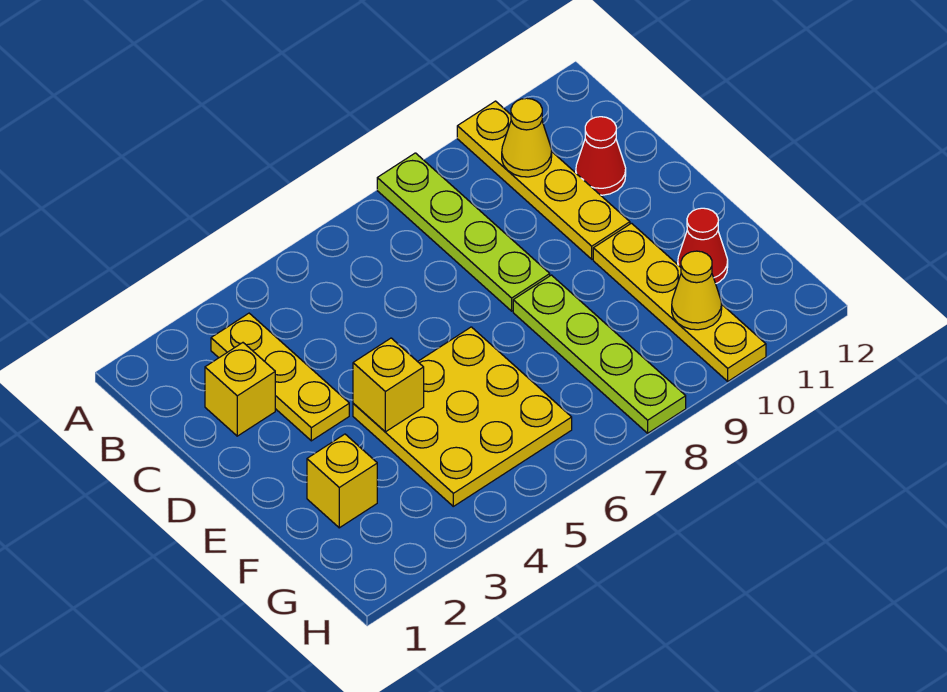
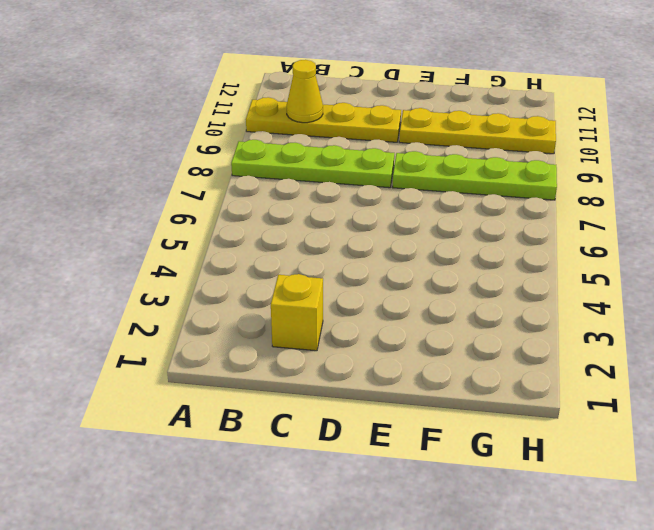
none -> yellow 1x3 plate [211,313,349,441]
none -> red 1x1 cone [576,117,626,195]
none -> yellow 3x3 plate [353,327,572,506]

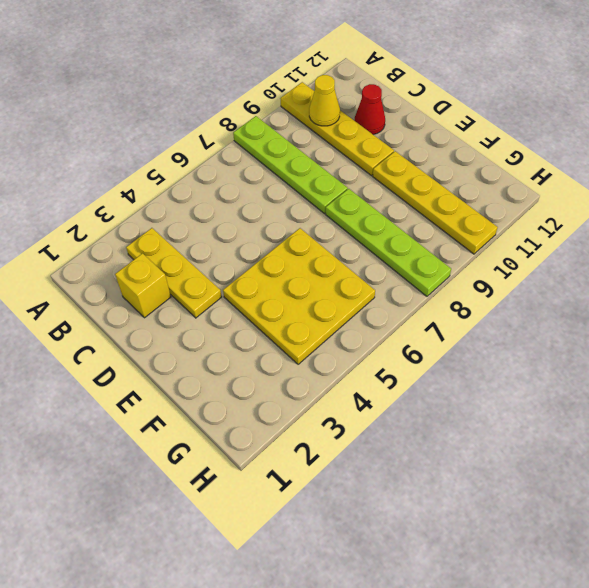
none -> yellow 1x1 brick [307,434,377,528]
none -> red 1x1 cone [678,208,728,284]
none -> yellow 1x1 brick [353,338,424,432]

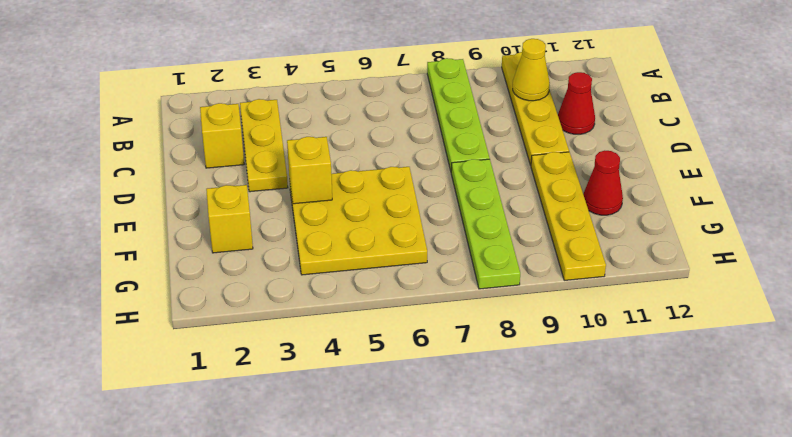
none -> yellow 1x1 cone [672,251,722,330]

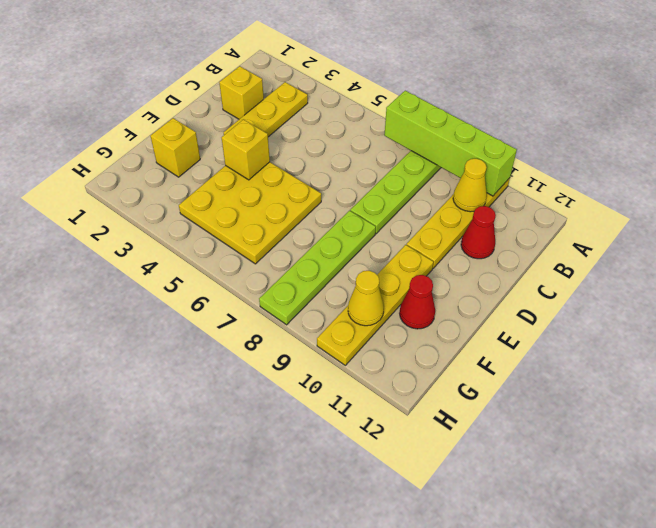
lime 1x4 brick [384,91,517,196] -> none

